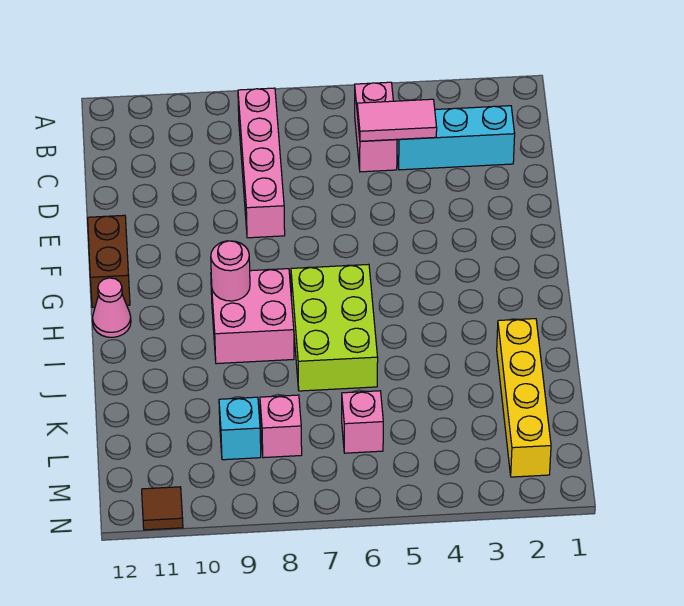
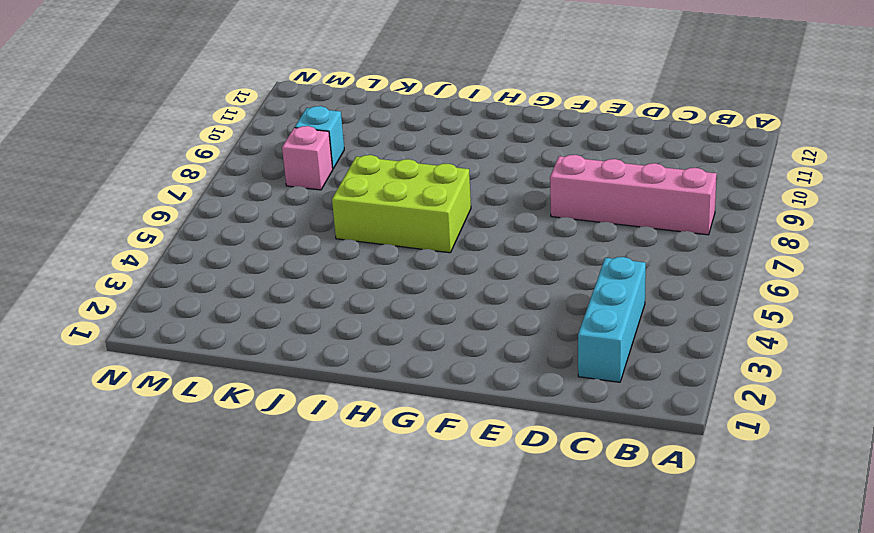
none -> pink 1x2 brick [355,82,397,172]
none -> brown 1x2 brick [88,215,130,307]
none -> pink 2x2 brick [211,269,294,364]

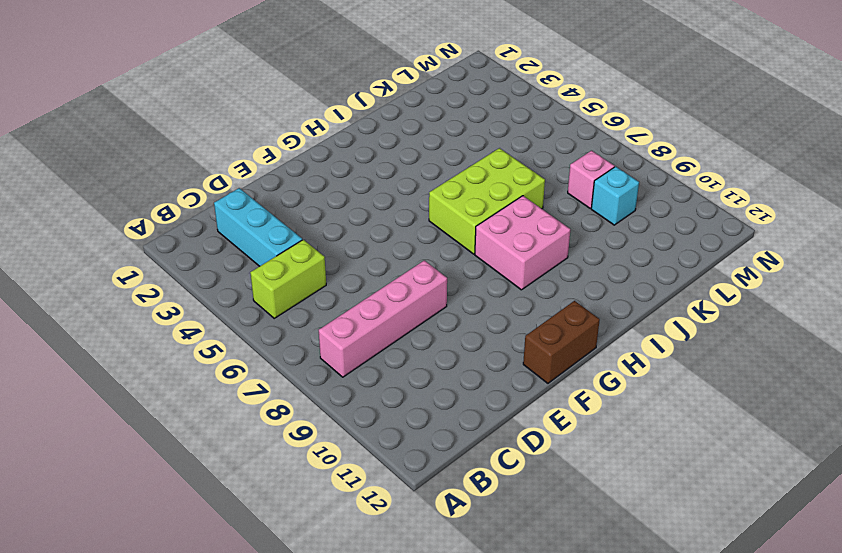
lime 1x2 brick [250,240,326,318] -> pink 1x2 brick [355,82,397,172]
none -> pink 1x1 cone [93,278,131,337]
none -> yellow 1x4 brick [497,319,551,477]
none -> pink 1x1 brick [342,391,383,453]

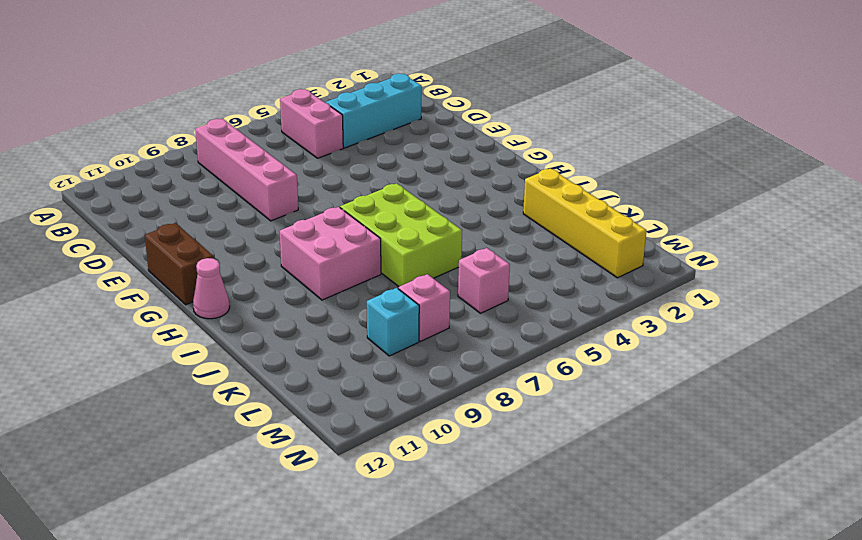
none -> brown 1x1 tile [142,487,183,530]
none -> pink 1x2 tile [357,99,437,141]
none -> pink 1x1 round brick [211,241,250,301]

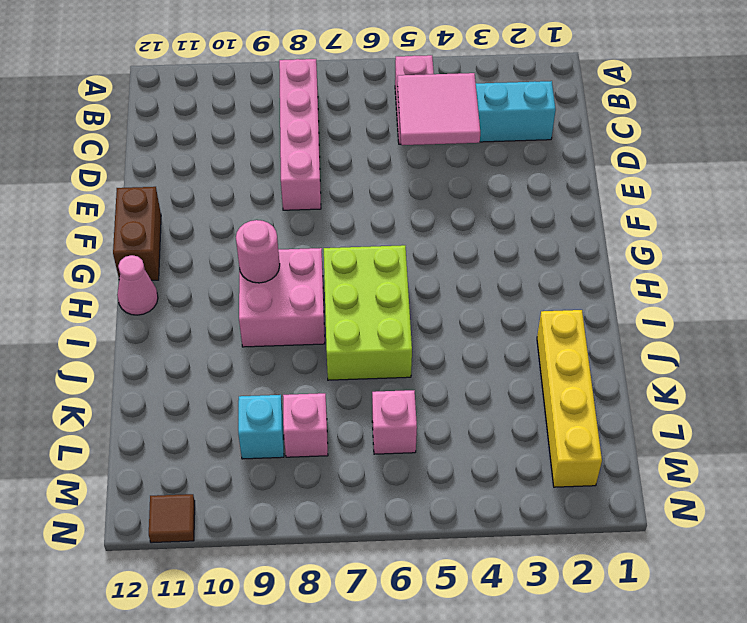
pink 2x2 tile [397,73,480,145] -> pink 1x2 tile [357,99,437,141]

